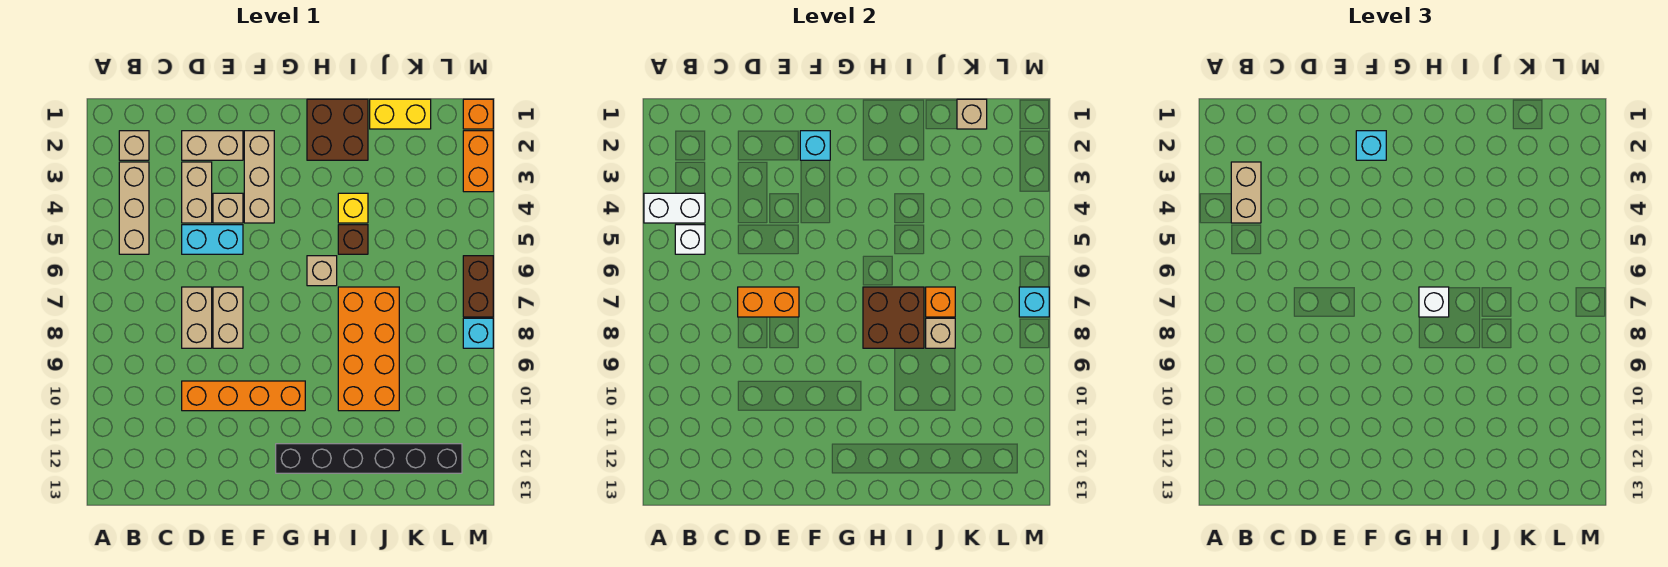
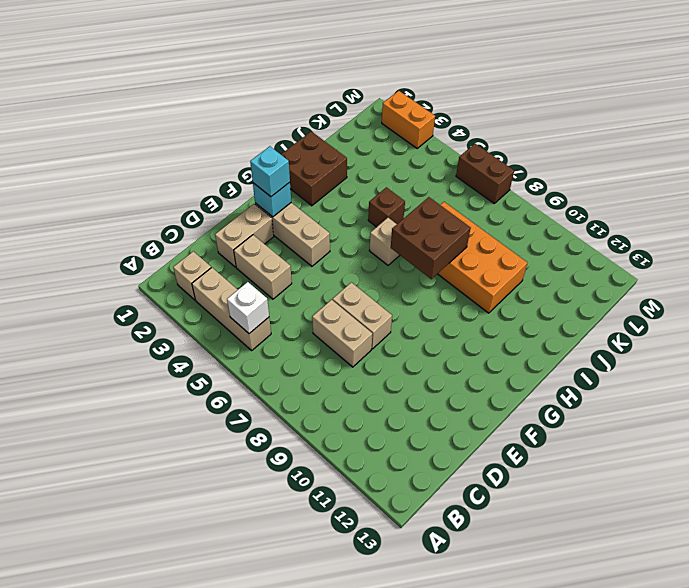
none -> cyan 1x2 brick [182,225,243,254]
none -> orange 1x4 brick [182,381,305,411]
none -> tan 1x1 brick [213,193,243,223]
none -> black 1x6 brick [276,444,462,473]

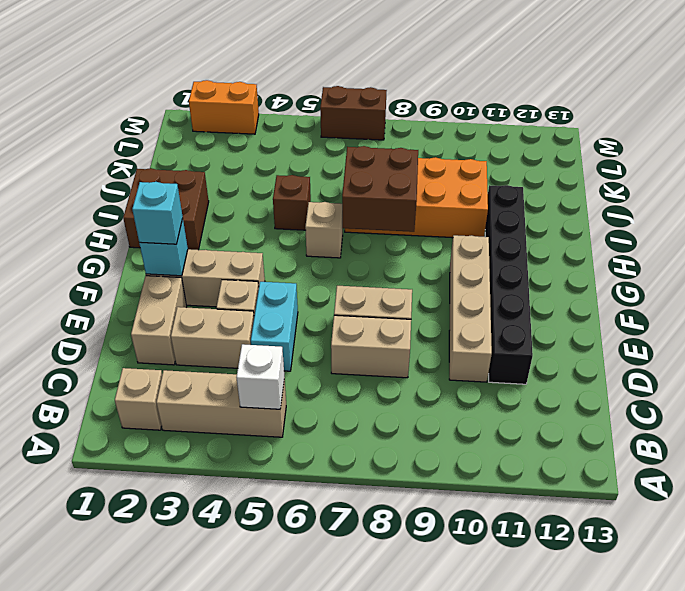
tan 1x4 brick [449,235,492,382] -> orange 1x4 brick [182,381,305,411]
black 1x6 brick [485,185,533,384] -> black 1x6 brick moved to [276,444,462,473]
none -> yellow 1x1 brick [338,193,368,223]
none -> yellow 1x2 brick [370,99,431,129]
none -> orange 1x1 brick [463,99,493,129]
none -> cyan 1x1 brick [463,318,493,348]

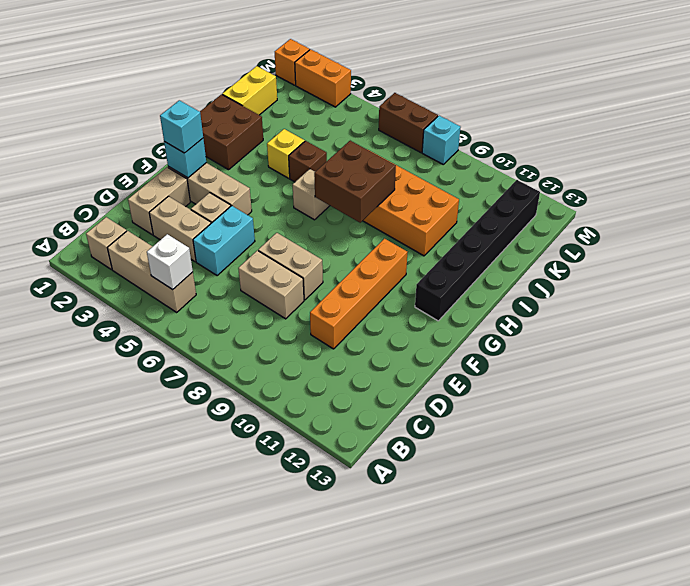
none -> white 1x2 brick [644,193,705,223]
none -> orange 1x2 brick [738,287,799,317]
none -> orange 1x1 brick [926,287,955,317]
none -> tan 1x1 brick [926,318,955,348]

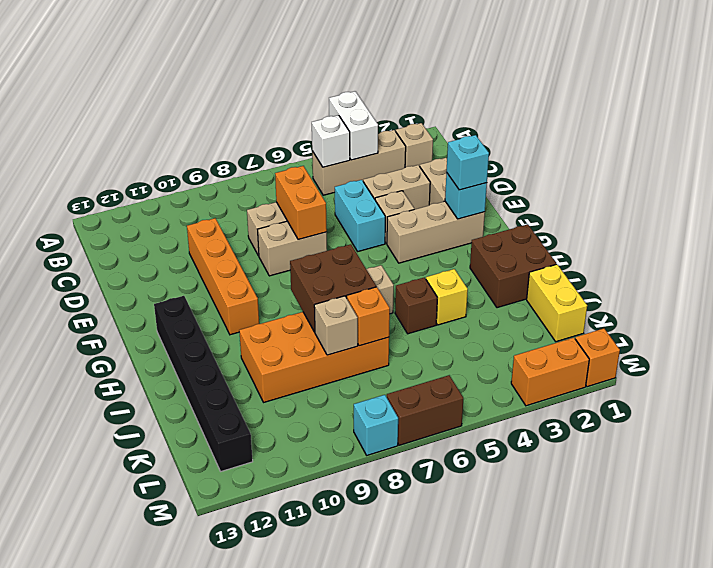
none -> tan 1x1 brick [957,99,987,129]
none -> cyan 1x1 brick [1019,287,1049,317]
none -> tan 1x2 brick [1231,162,1261,223]
none -> white 1x1 brick [1419,287,1449,317]

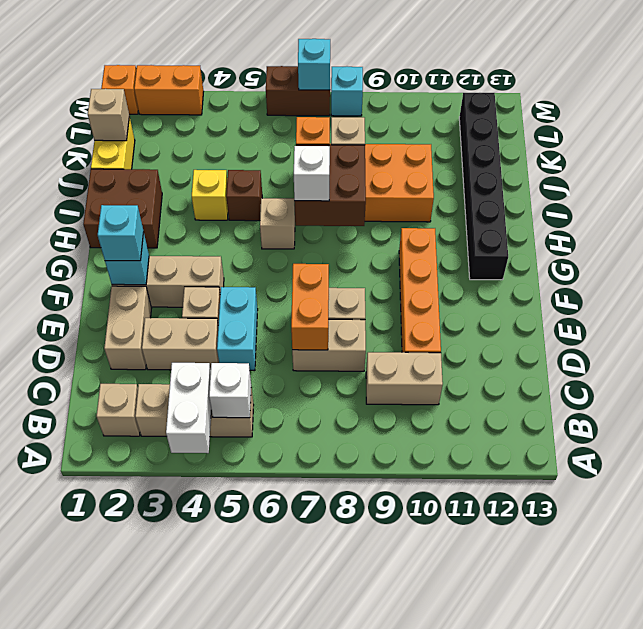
tan 1x2 brick [366,352,443,405] -> tan 1x2 brick moved to [1231,162,1261,223]

